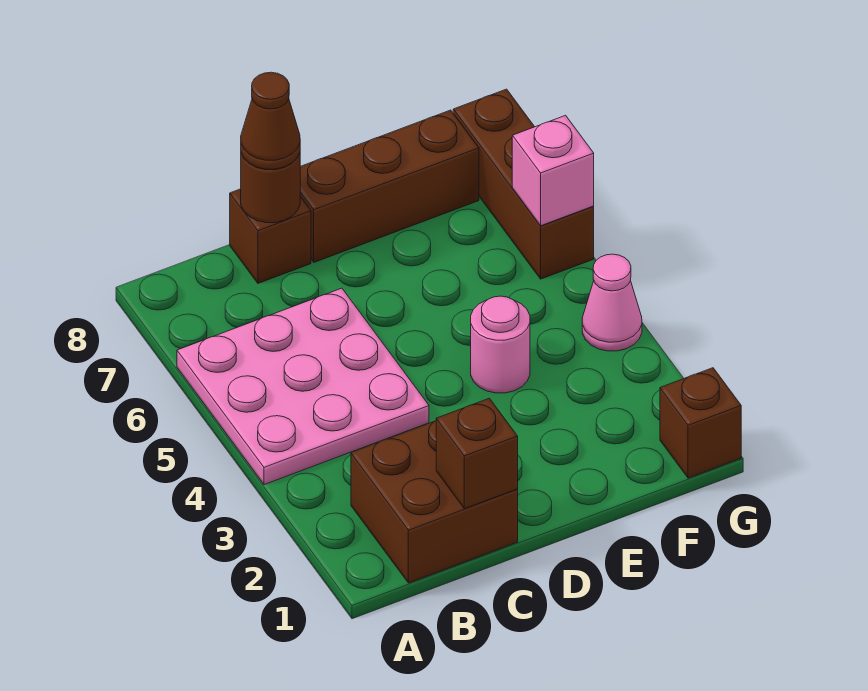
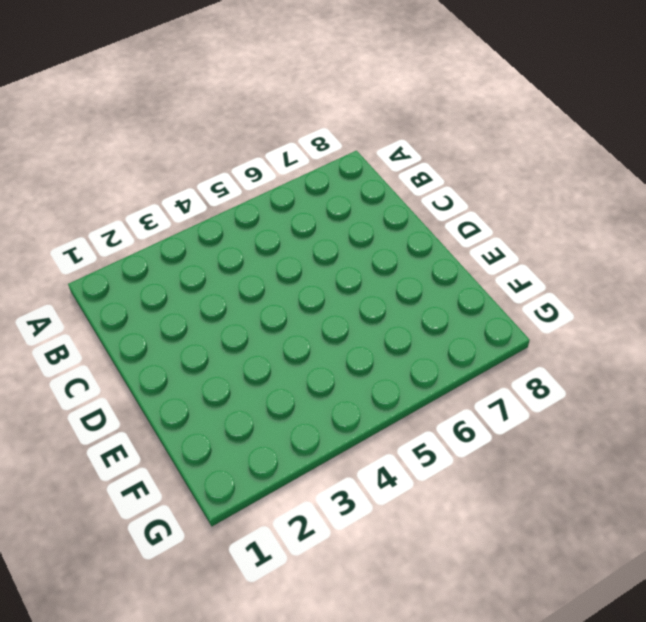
none -> pink 3x3 plate [177,288,429,485]
none -> brown 2x2 brick [351,421,518,583]
none -> brown 1x1 brick [230,189,311,283]

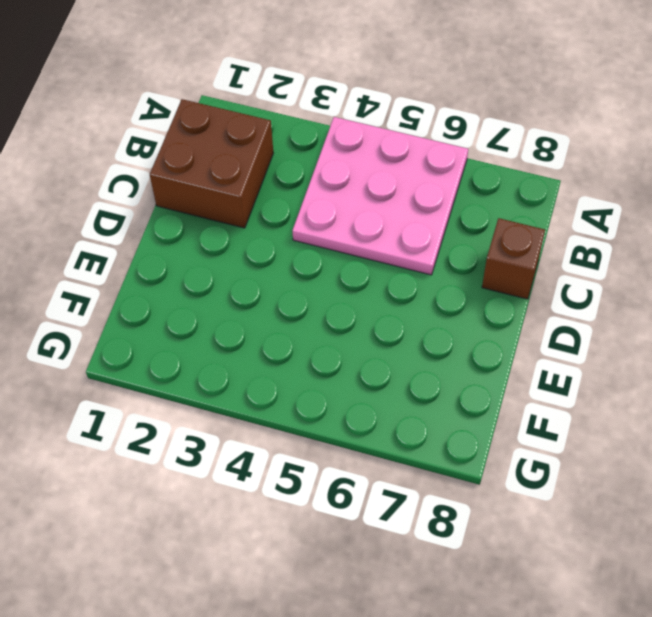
none -> brown 1x3 brick [300,110,479,262]
none -> pink 1x1 round brick [471,296,530,393]
none -> brown 1x1 brick [660,368,741,478]

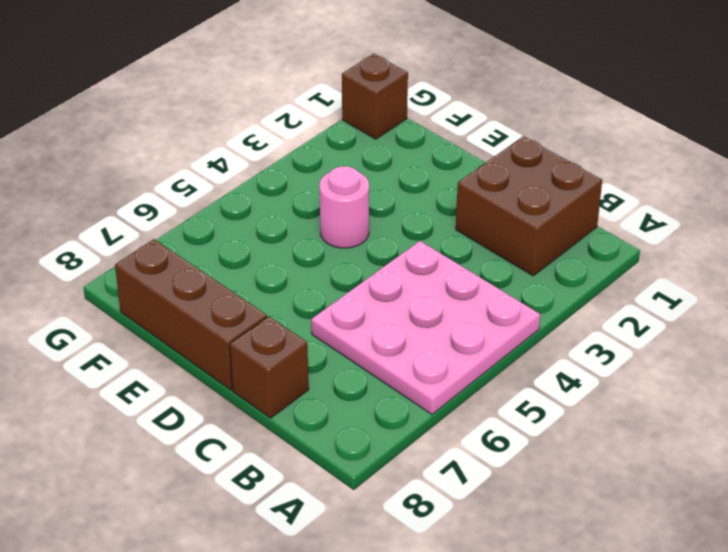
none -> pink 1x1 cone [582,254,642,351]
none -> brown 1x3 brick [453,89,594,279]
none -> brown 1x1 brick [436,398,518,509]

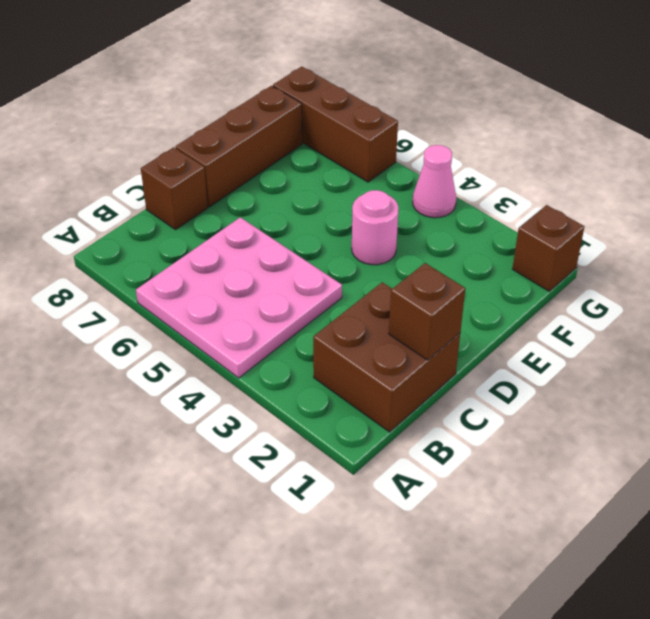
none -> brown 1x1 round brick [241,153,300,223]
none -> pink 1x1 brick [512,115,594,226]
none -> brown 1x1 cone [241,72,300,169]

